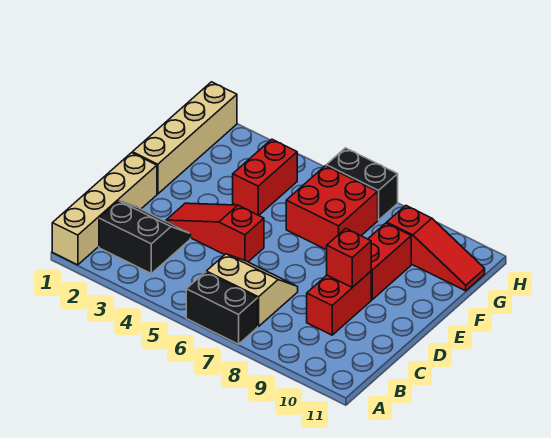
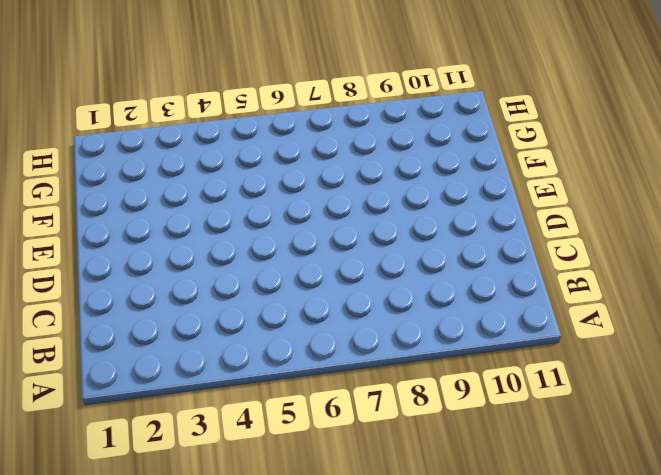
none -> tan 1x4 brick [52,153,157,265]
none -> black 1x2 brick [186,272,258,344]
none -> black 2x2 slope [99,201,190,273]

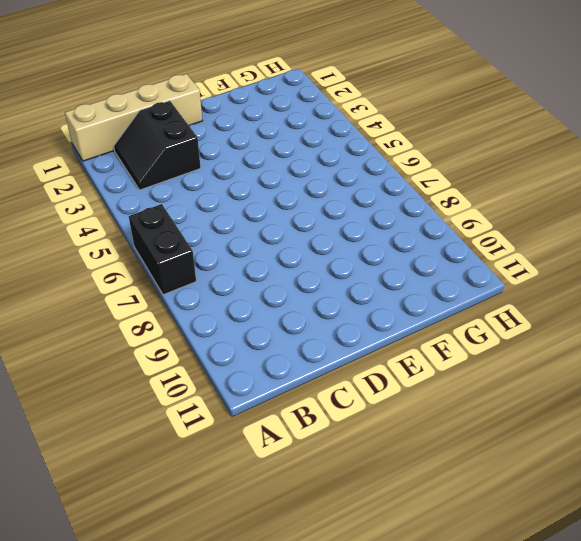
black 2x2 slope [114,101,201,190] -> black 2x2 slope turned to [99,201,190,273]
none -> tan 2x2 slope [206,254,298,326]
none -> red 1x2 brick [307,271,371,335]
none -> red 1x3 slope [166,203,264,262]

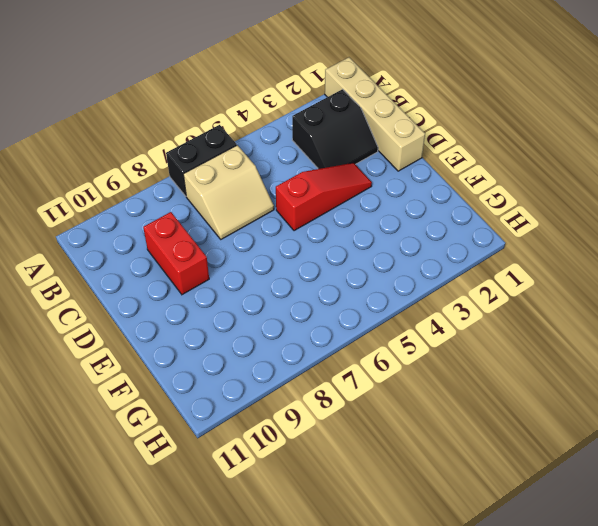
none -> tan 1x4 brick [132,82,237,194]
none -> red 1x2 brick [368,223,411,300]
none -> red 1x2 brick [233,139,297,215]

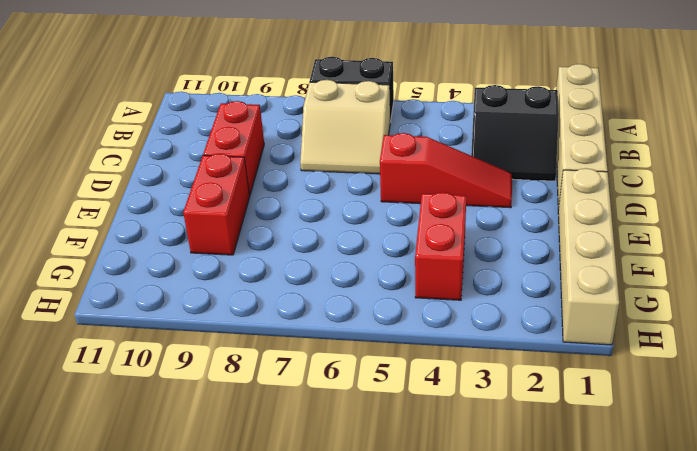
none -> red 2x2 brick [286,166,378,250]
none -> red 1x3 slope [387,206,485,291]
none -> black 1x2 brick [326,148,398,220]

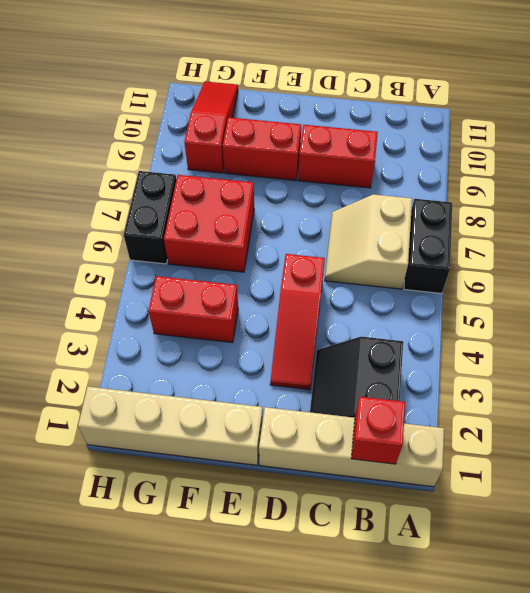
red 1x1 brick [351,397,405,464] -> red 1x1 brick moved to [327,229,371,287]

